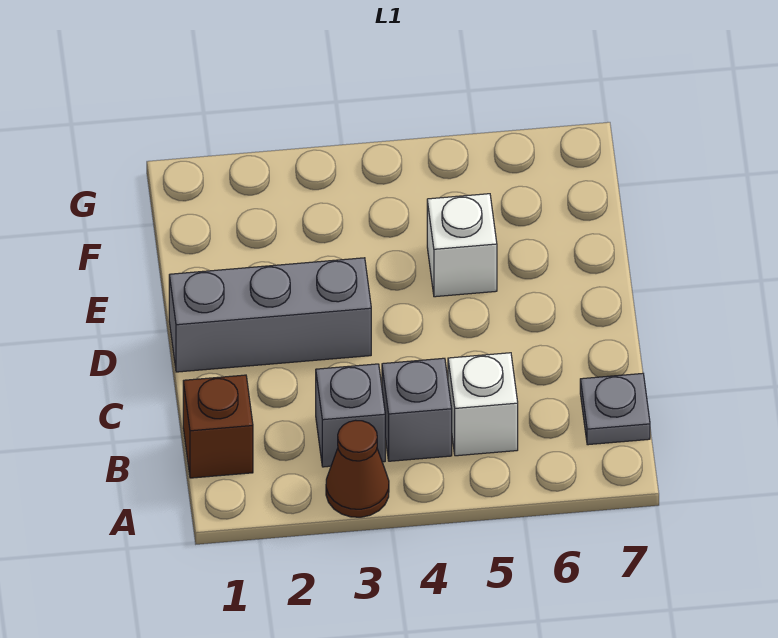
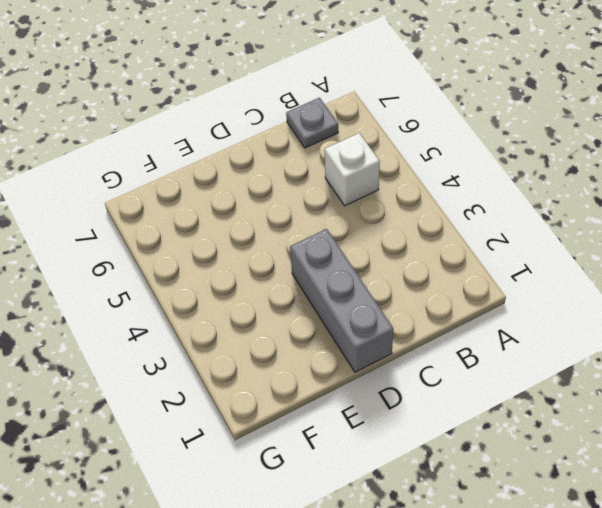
none -> brown 1x1 cone [326,420,389,517]
none -> brown 1x1 brick [183,375,253,478]

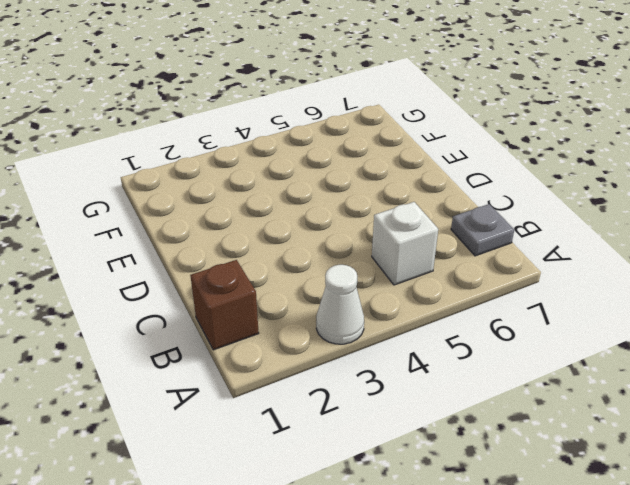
white 1x1 cone [316,265,364,344] -> brown 1x1 cone [326,420,389,517]
none -> grey 1x1 brick [316,364,385,467]
none -> grey 1x1 brick [382,358,452,461]

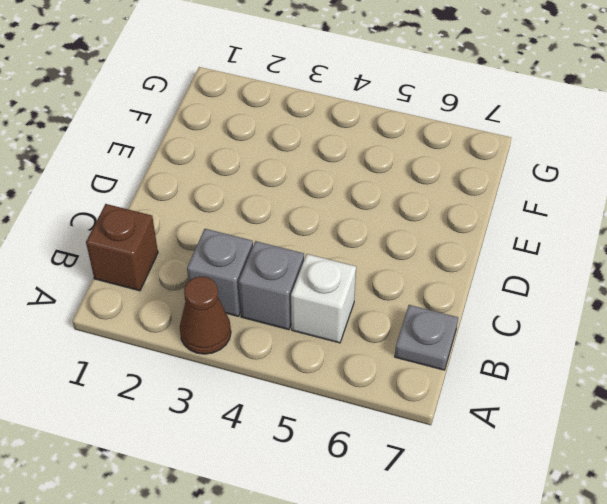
none -> grey 1x3 brick [169,258,371,372]
none -> white 1x1 brick [427,194,497,297]

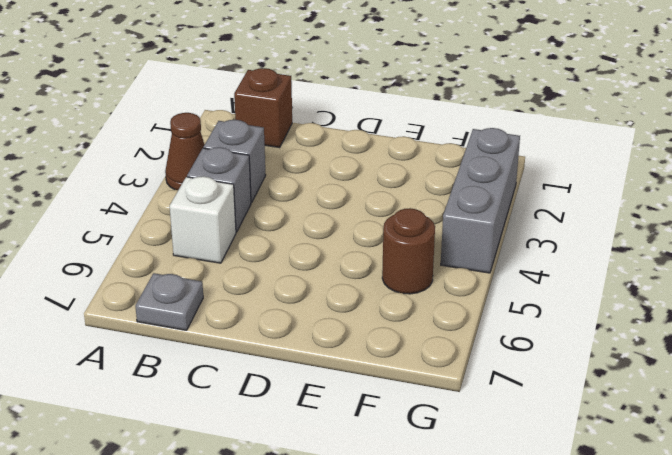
brown 1x1 round brick [382,208,435,294] -> none
grey 1x3 brick [441,128,520,273] -> grey 1x3 brick moved to [169,258,371,372]
none -> white 1x1 brick [427,194,497,297]

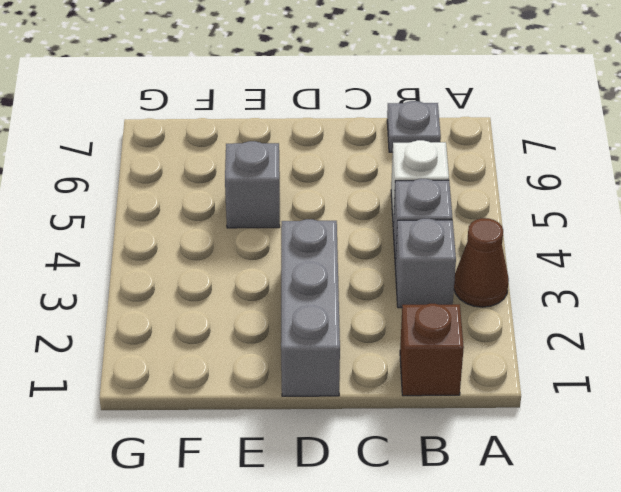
grey 1x1 brick [225,141,280,228] -> white 1x1 brick [427,194,497,297]

